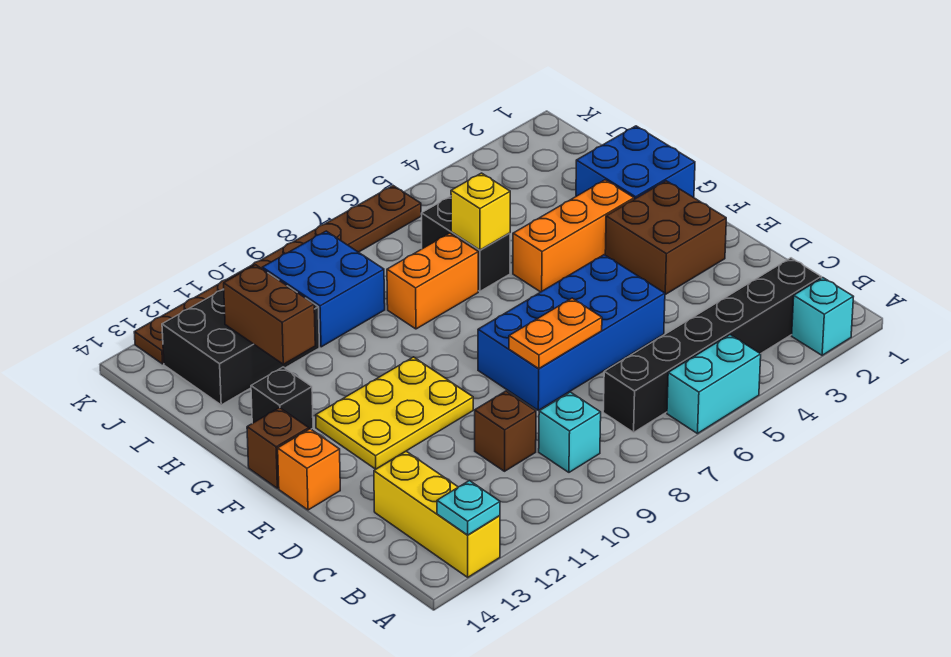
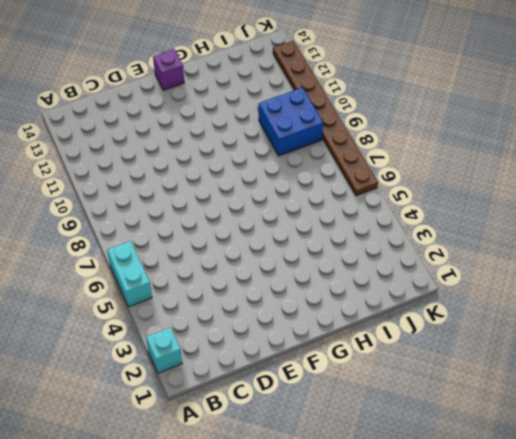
purple 1x1 brick [153,49,184,90] -> brown 1x1 brick [247,408,309,488]
none -> yellow 1x3 brick [374,451,500,577]
none -> black 1x6 brick [603,258,821,432]
none -> cyan 1x1 brick [539,392,601,472]

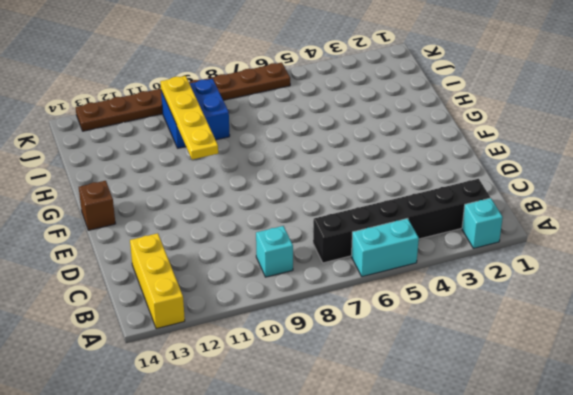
yellow 1x4 plate [160,76,218,159] -> none
none -> brown 1x1 brick [475,391,536,471]
none -> blue 2x4 brick [478,255,665,410]
none -> brown 2x2 brick [605,181,726,294]

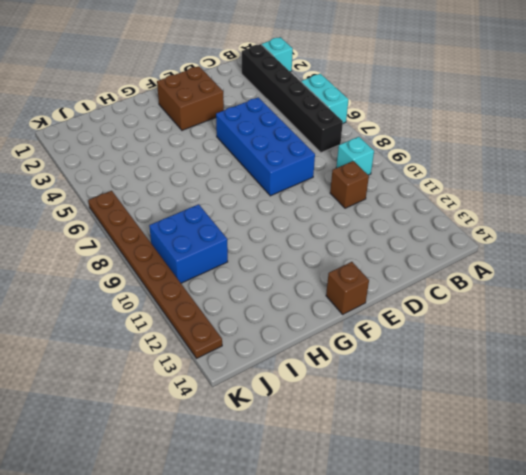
none -> yellow 1x3 brick [374,451,500,577]
none -> yellow 2x3 plate [316,357,473,469]
none -> orange 1x1 brick [278,429,340,510]

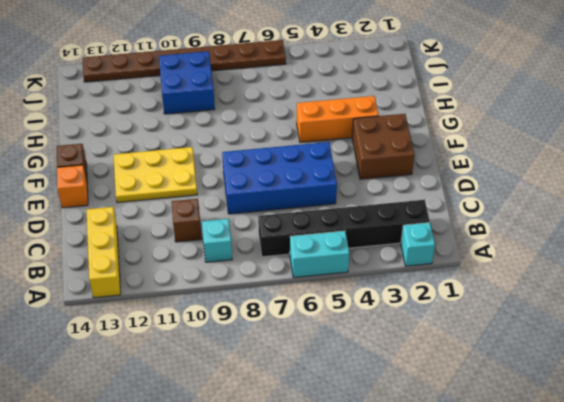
none -> blue 2x2 brick [576,126,695,199]
none -> black 1x1 brick [251,367,313,429]
none -> black 1x2 brick [421,196,510,291]

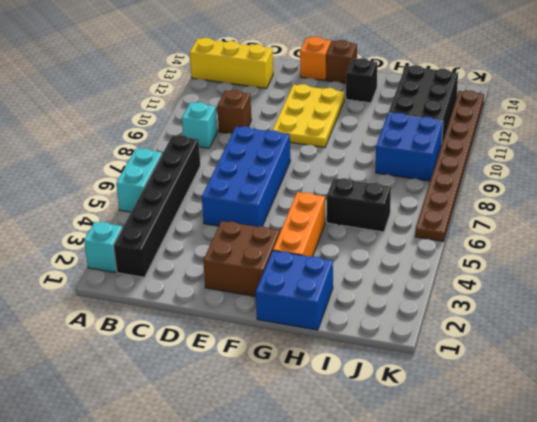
none -> orange 1x2 brick [387,233,478,329]
none -> cyan 1x1 plate [437,481,500,535]
none -> orange 1x2 plate [509,298,602,369]

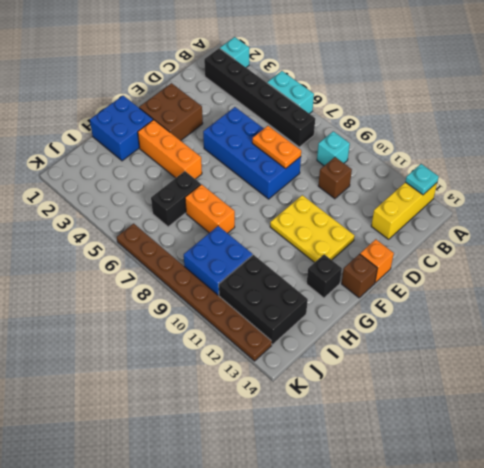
none -> yellow 1x1 brick [451,173,510,250]
none -> brown 1x2 brick [224,265,315,364]

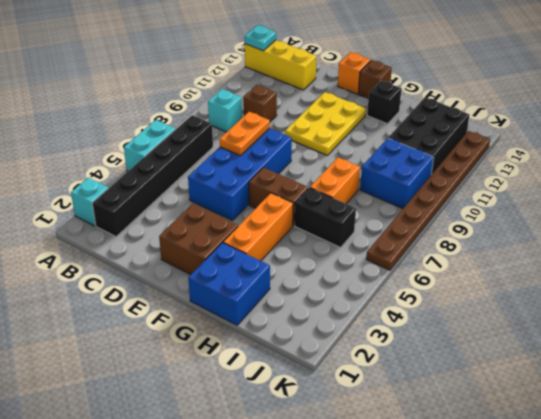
brown 1x2 brick [249,167,308,226] -> brown 1x2 brick moved to [224,265,315,364]
none -> yellow 1x1 brick [451,173,510,250]

